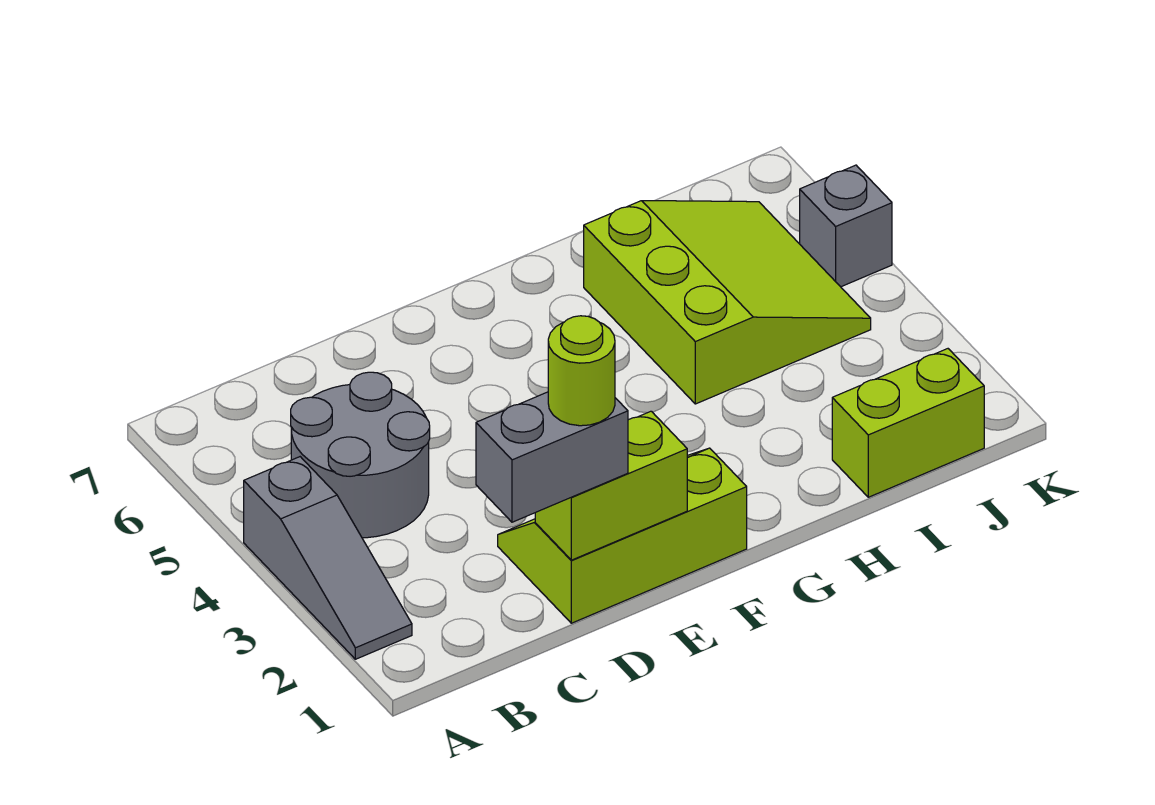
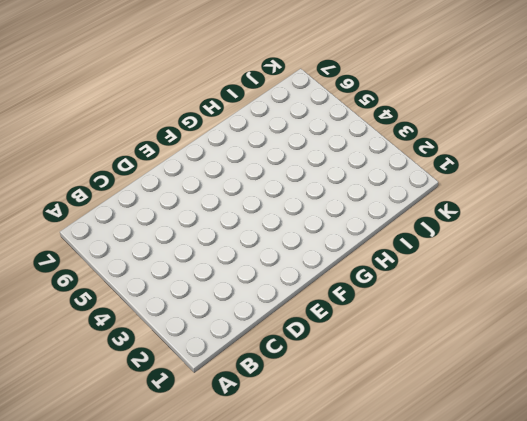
none -> grey 1x3 slope [244,457,412,659]
none -> grey 2x2 round brick [291,372,430,538]

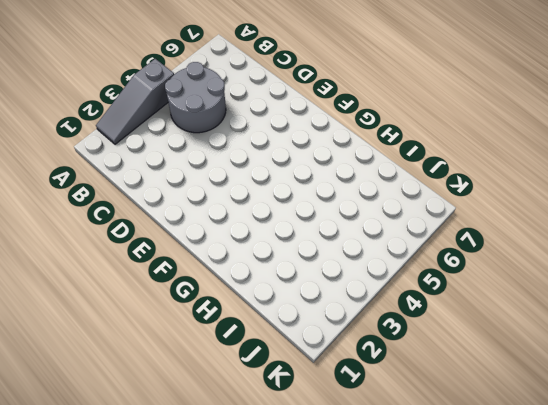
none -> lime 2x3 slope [498,448,747,623]
none -> lime 3x3 slope [584,201,871,404]

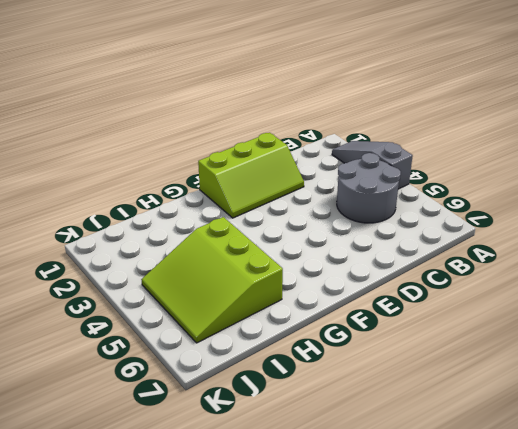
none -> lime 1x2 brick [832,349,984,497]
none -> grey 1x1 brick [800,165,892,287]

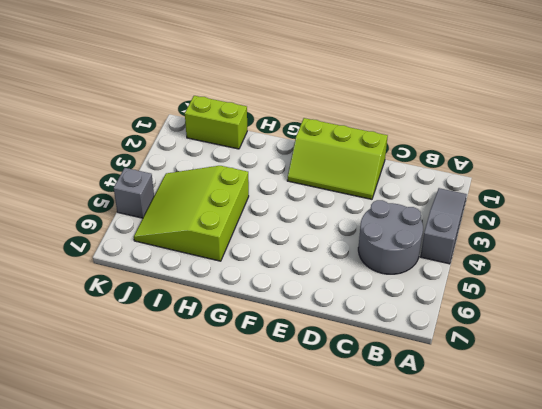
none -> lime 1x2 brick [535,411,687,560]
none -> grey 1x2 brick [476,392,628,522]

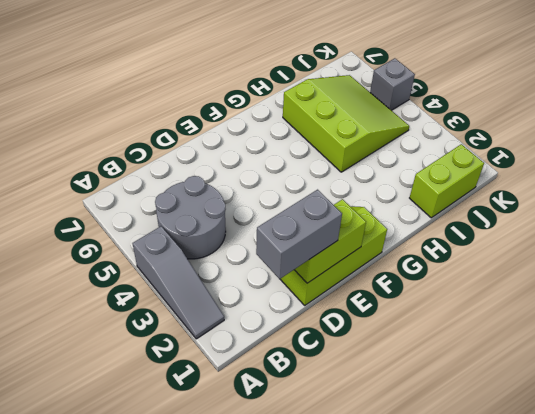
none -> lime 1x1 round brick [548,316,615,426]

